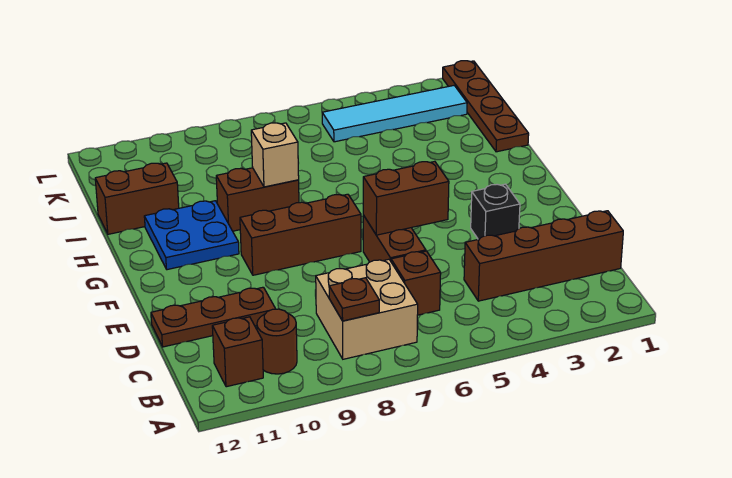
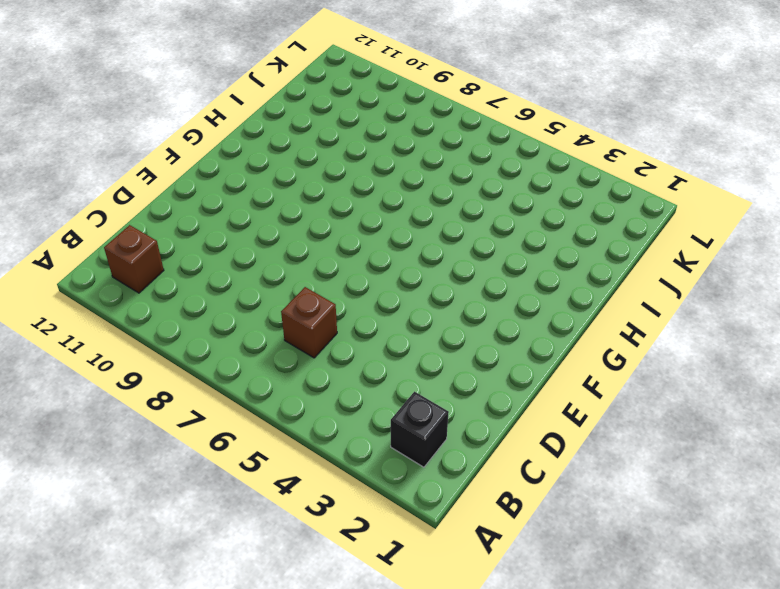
black 1x1 brick [391,392,449,467] -> black 1x1 brick moved to [471,184,520,239]
none -> tan 2x2 brick [316,259,418,359]
none -> brown 1x1 round brick [257,309,297,374]
none -> brown 1x4 brick [464,211,623,301]

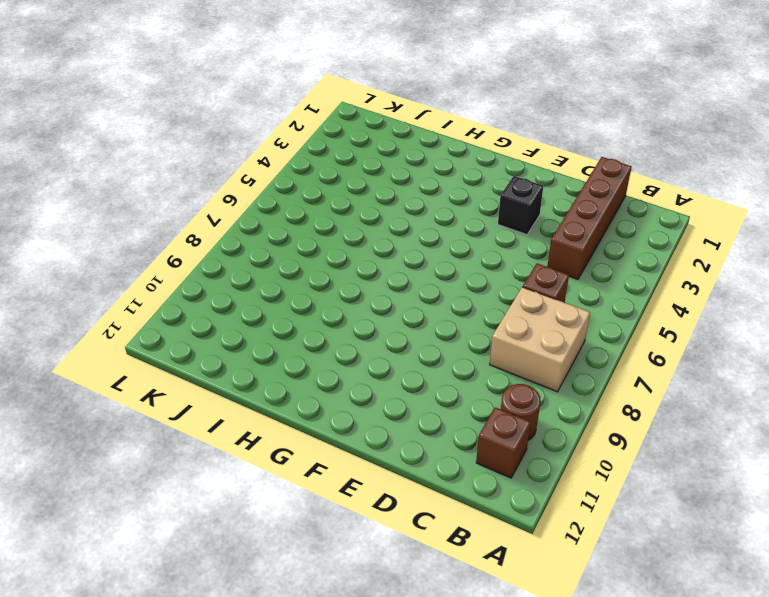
none -> brown 1x2 brick [363,215,426,262]
none -> brown 1x3 plate [151,287,275,347]
none -> brown 1x3 brick [240,194,361,275]

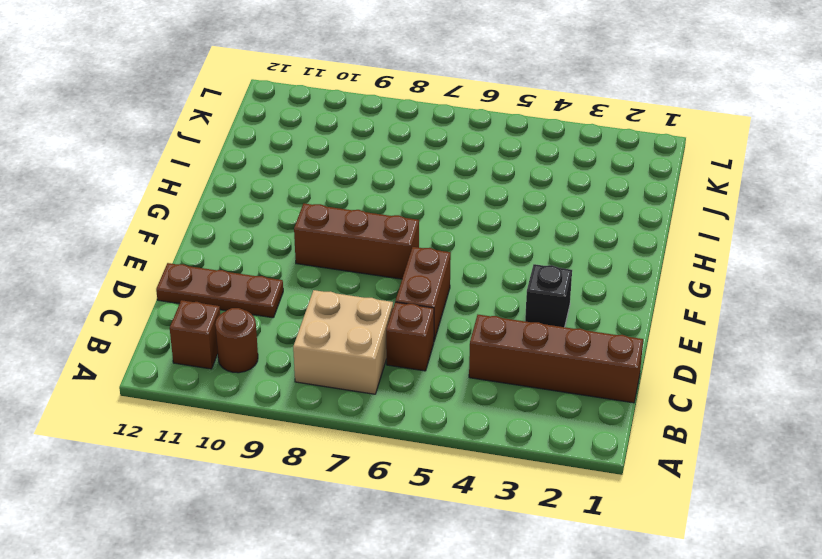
none -> blue 2x2 plate [144,201,239,270]
none -> brown 1x2 brick [216,168,299,231]
none -> brown 1x4 plate [443,61,529,152]

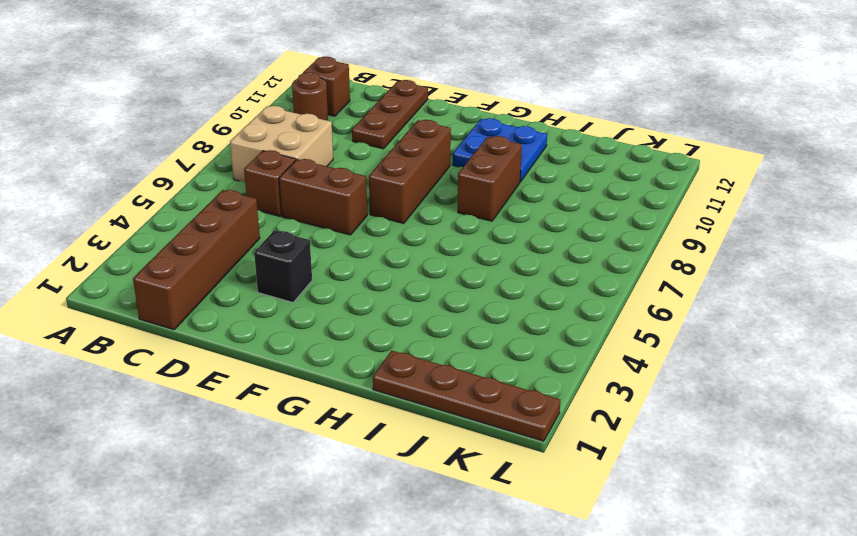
none -> brown 1x2 brick [95,163,179,234]
none -> cyan 1x4 tile [322,86,467,142]
none -> brown 1x1 plate [329,278,379,321]

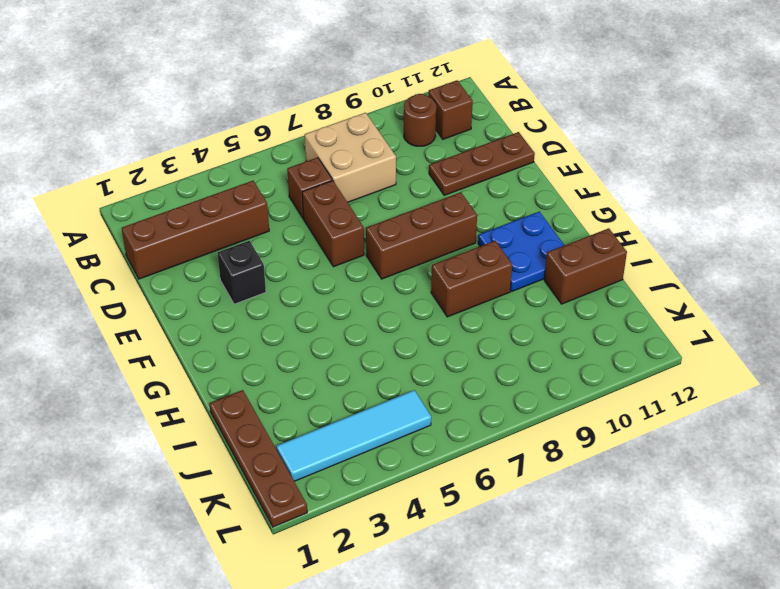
none -> brown 1x1 plate [329,278,379,321]
none -> brown 1x2 brick [363,161,449,235]
none -> tan 1x1 brick [251,123,299,187]

